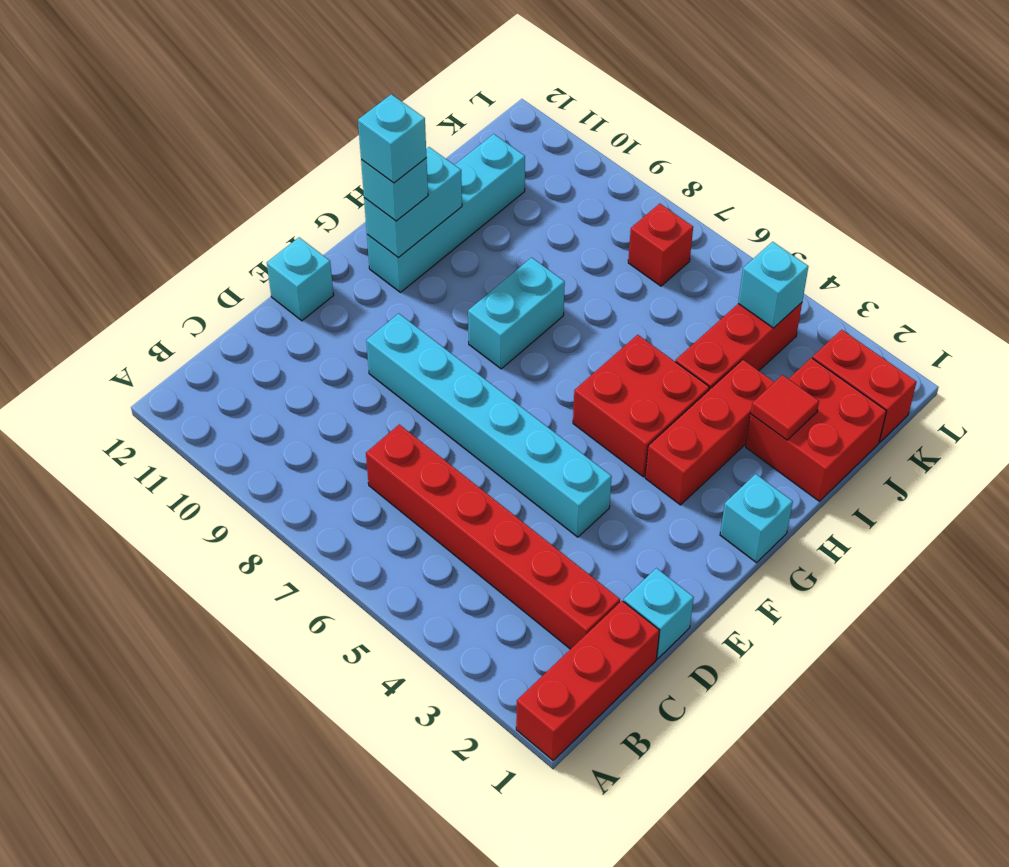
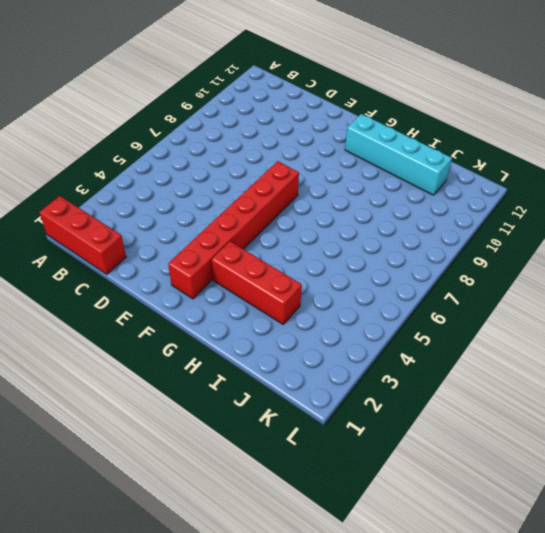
red 1x6 brick [168,161,299,299] -> red 1x6 brick moved to [366,425,620,649]
none -> cyan 1x1 brick [623,568,694,659]
none -> cyan 1x6 brick [366,313,612,537]
none -> cyan 1x1 brick [267,237,334,321]

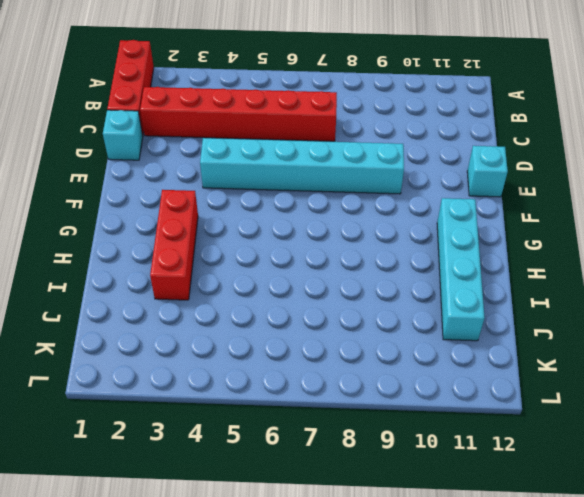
none -> cyan 1x1 brick [720,474,793,563]
none -> red 2x2 brick [573,335,709,477]
none -> cyan 1x2 brick [468,258,565,369]

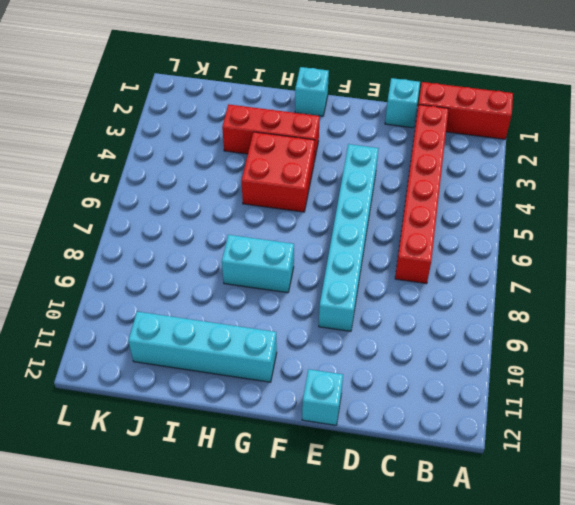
none -> red 2x2 brick [746,358,886,501]
none -> red 1x3 brick [676,303,802,390]
none -> red 1x2 brick [813,330,917,442]

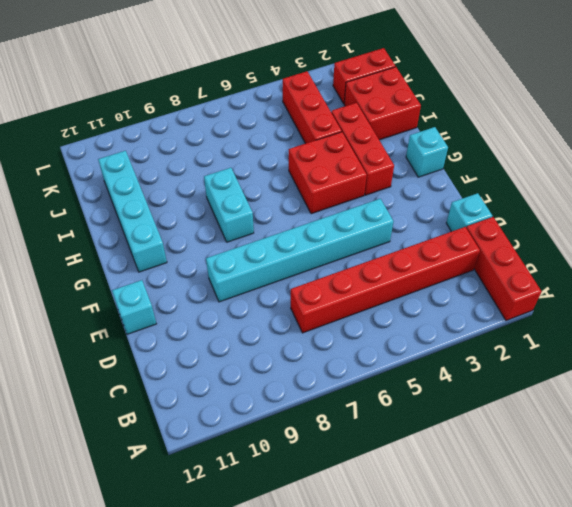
none -> red 1x1 brick [628,204,693,286]
none -> cyan 1x2 brick [364,147,462,258]
none -> red 1x1 tile [751,375,819,440]

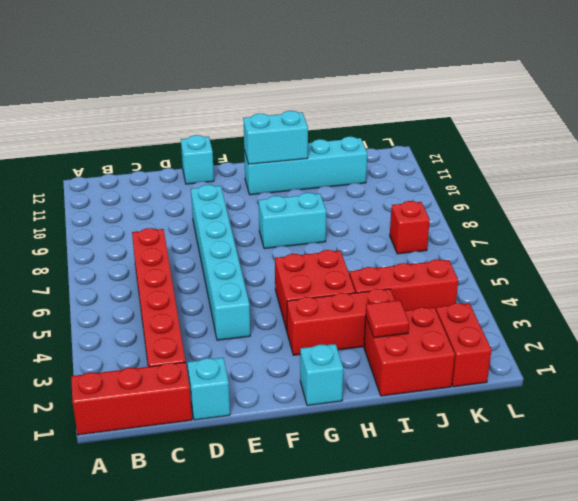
none -> cyan 1x1 brick [738,242,808,328]
none -> cyan 1x1 brick [361,158,428,221]
none -> cyan 1x1 brick [358,94,427,183]

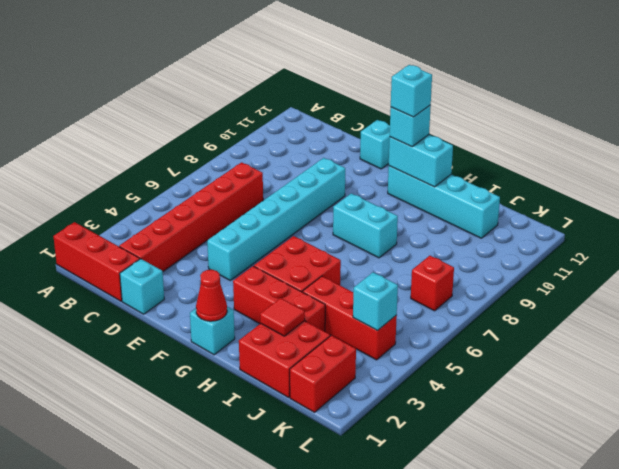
red 1x1 cone [196,270,227,321] -> none

